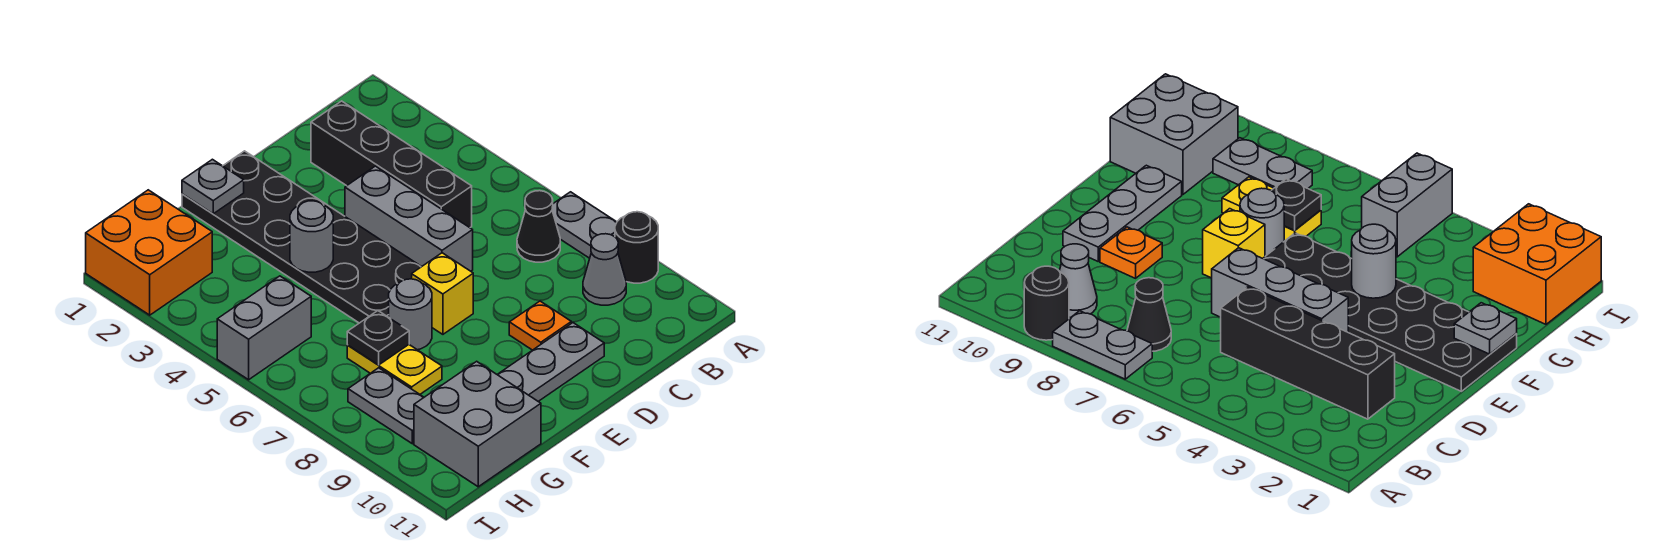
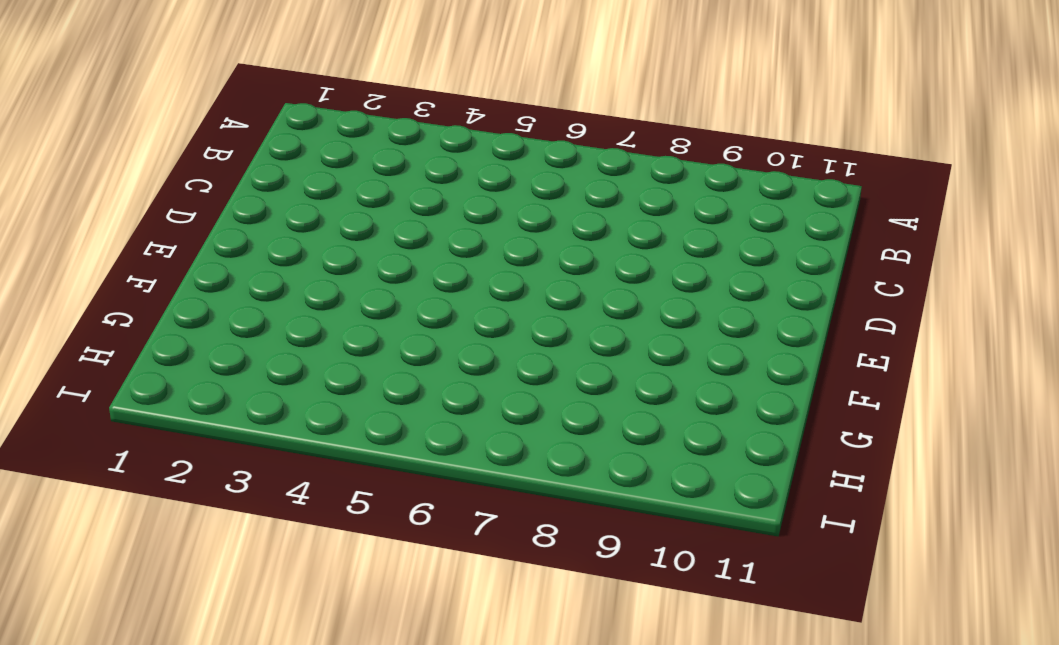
none -> grey 1x2 plate [552,192,617,258]
none -> black 1x1 round brick [615,212,658,283]
none -> black 1x1 cone [517,191,560,262]

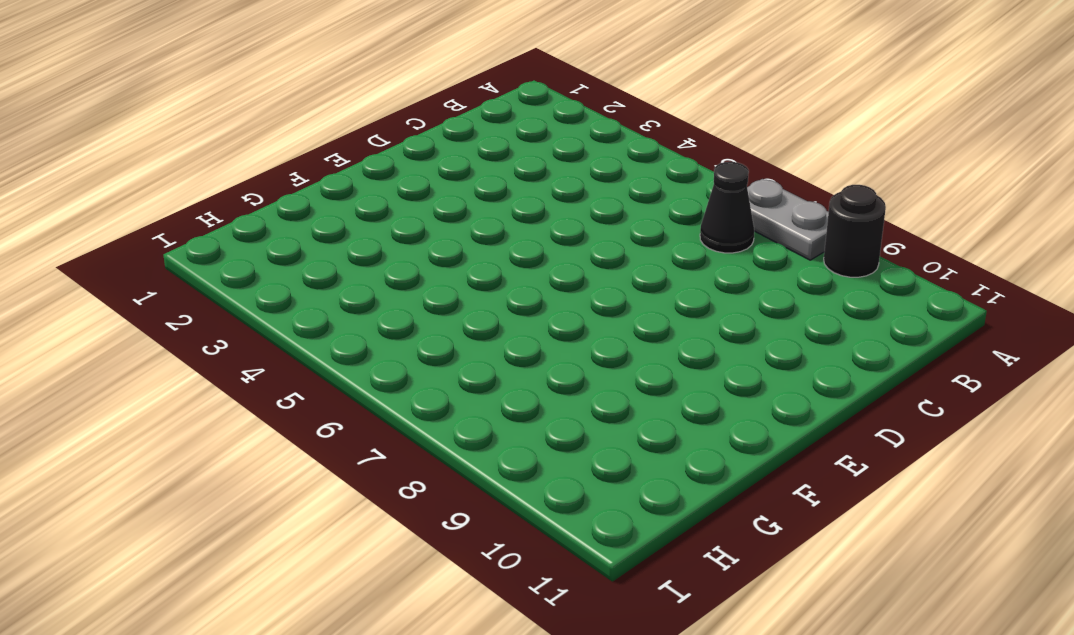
none -> grey 1x1 cone [583,234,626,305]
none -> black 1x4 brick [311,101,472,228]
none -> grey 1x3 brick [345,166,473,271]

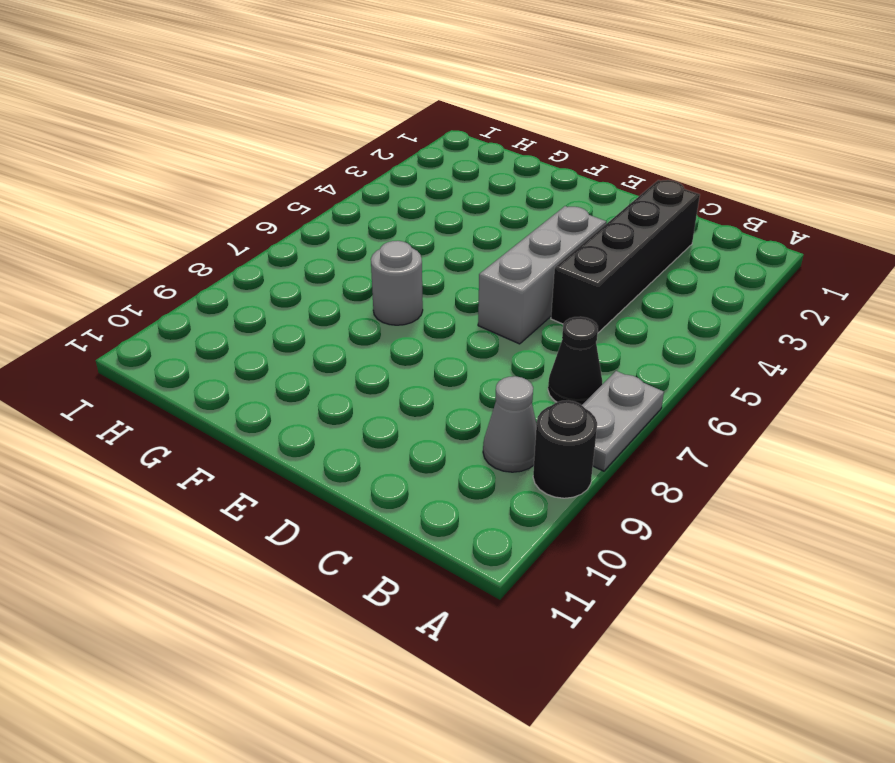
none -> orange 1x1 plate [509,301,571,350]
none -> grey 1x3 plate [497,323,604,402]
none -> black 2x6 plate [182,151,421,323]

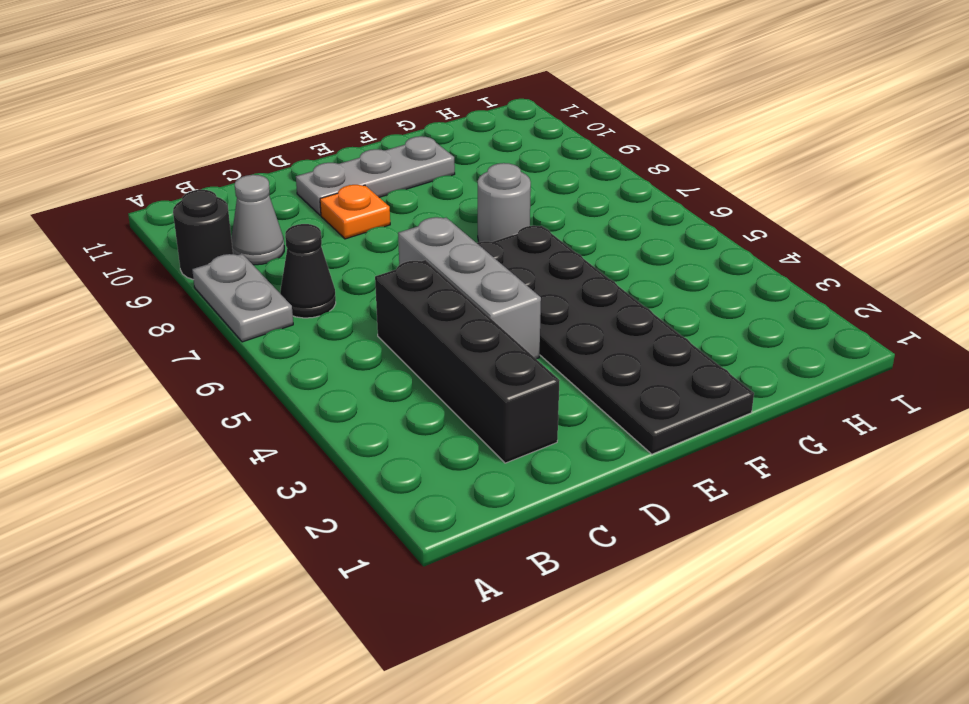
none -> yellow 1x1 brick [412,253,473,334]
none -> yellow 1x2 plate [347,345,442,394]
none -> grey 2x2 brick [414,361,541,487]

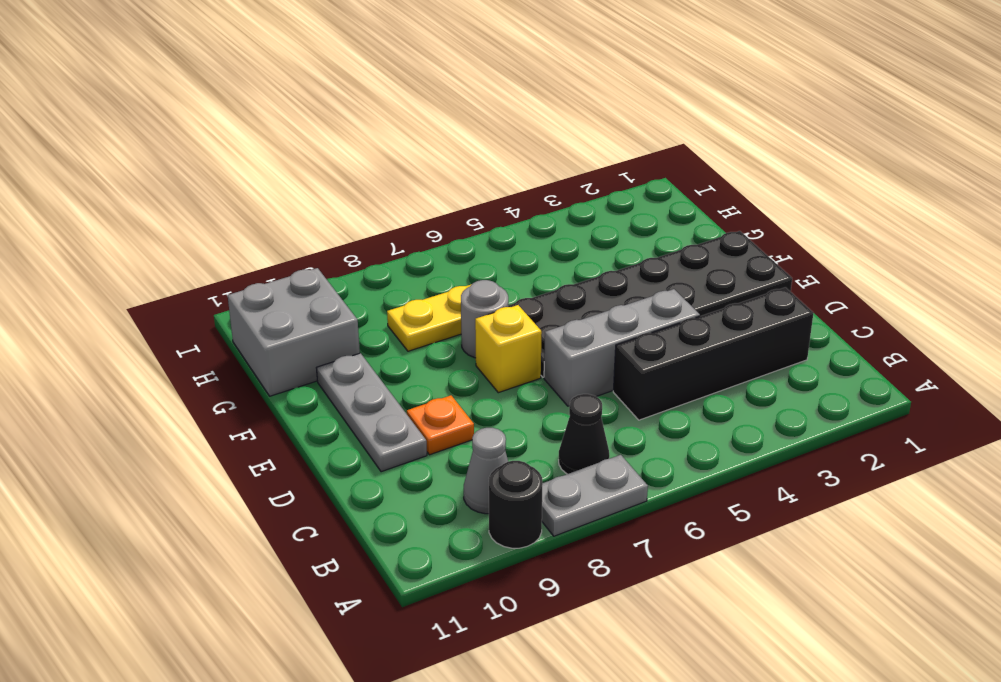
none -> orange 2x2 brick [86,190,212,315]
none -> grey 1x2 brick [217,276,311,380]
none -> grey 1x2 plate [348,368,424,444]

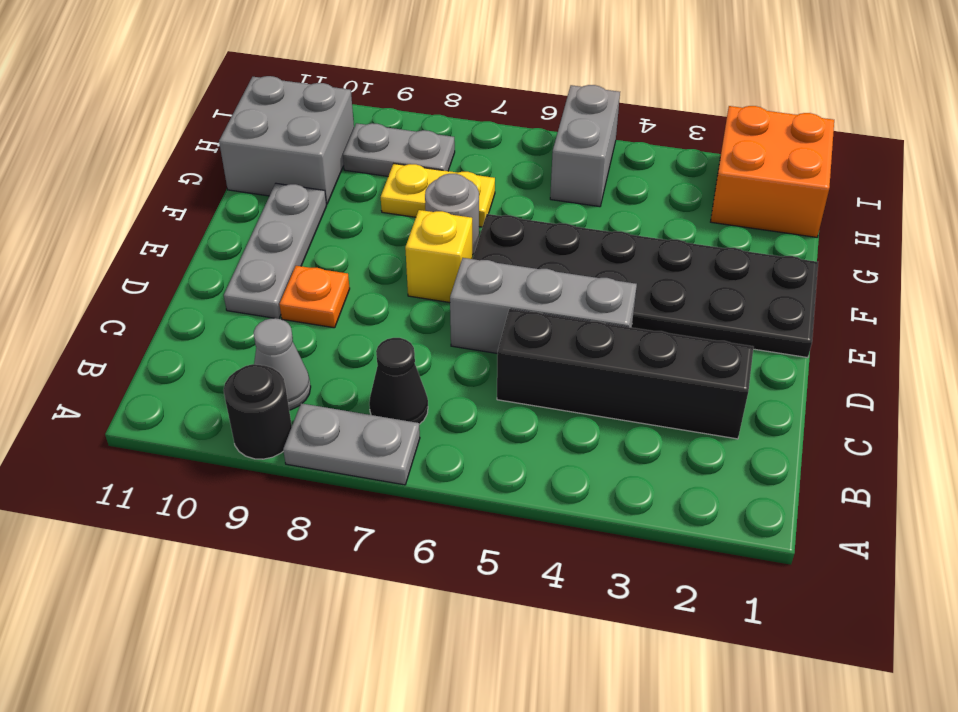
none -> grey 1x1 plate [182,159,244,214]
none -> grey 1x1 round brick [290,201,333,272]
none -> black 1x1 plate [347,311,409,365]

